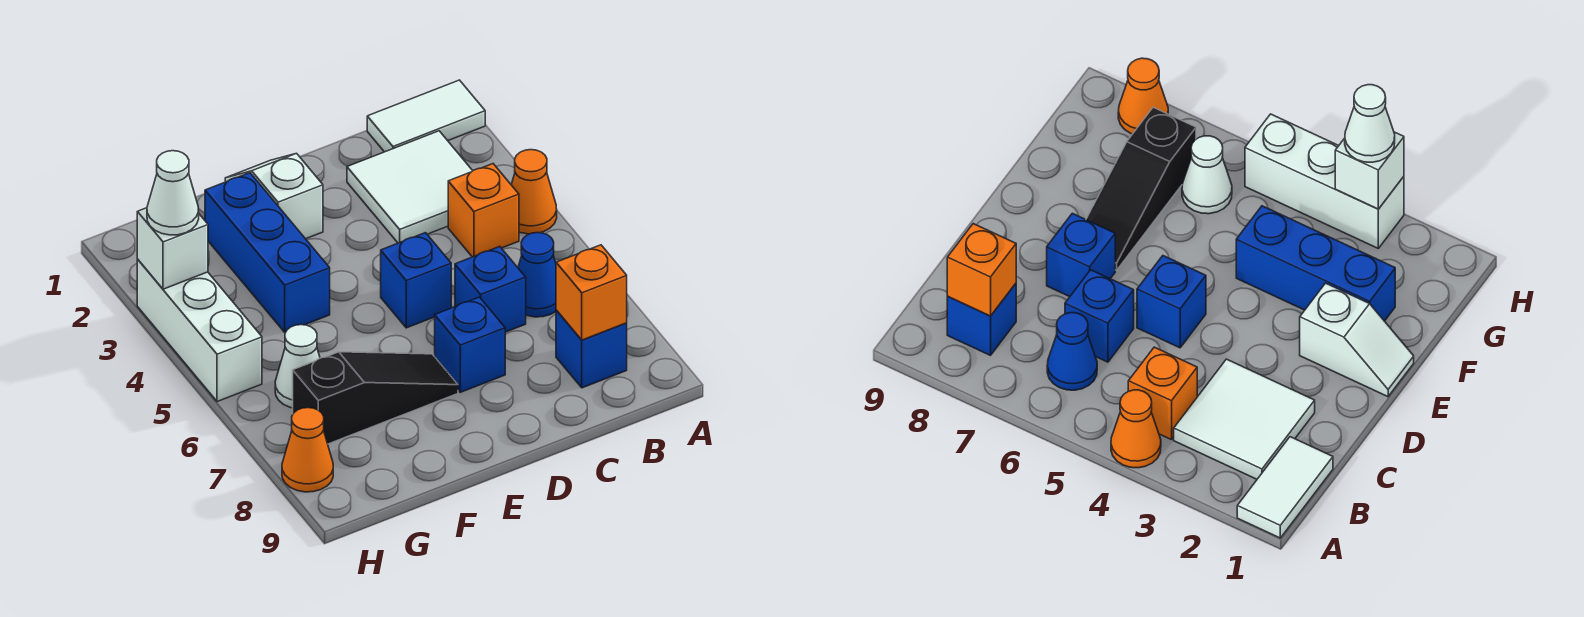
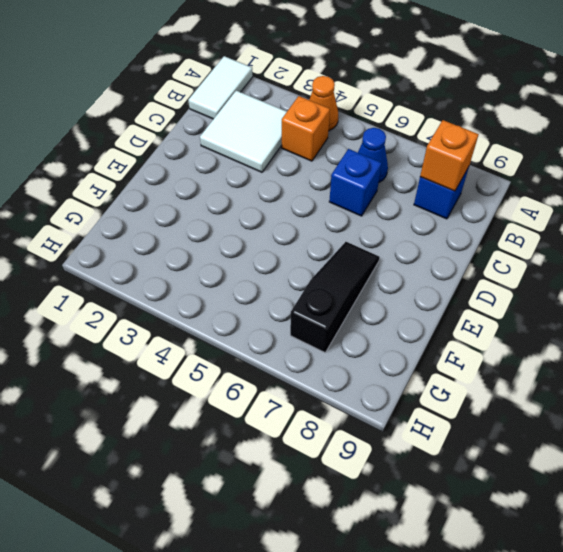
none -> blue 1x1 brick [381,233,451,328]
none -> blue 1x1 brick [435,297,505,392]
none -> white 1x2 slope [225,153,323,239]

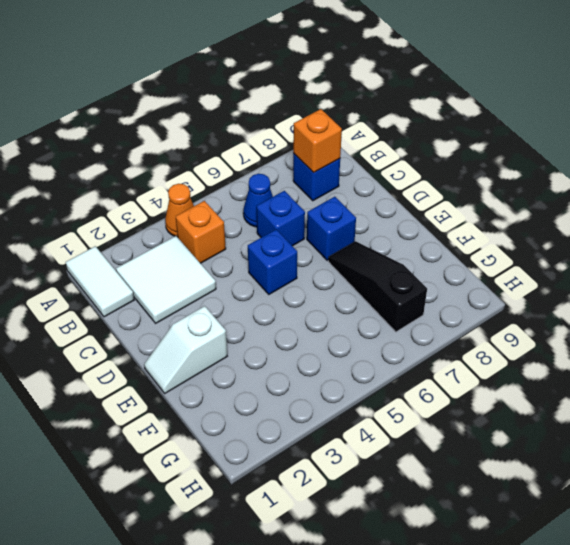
none -> blue 1x3 brick [205,173,330,332]
none -> white 1x1 cone [275,325,320,408]
none -> white 1x3 brick [137,259,262,402]

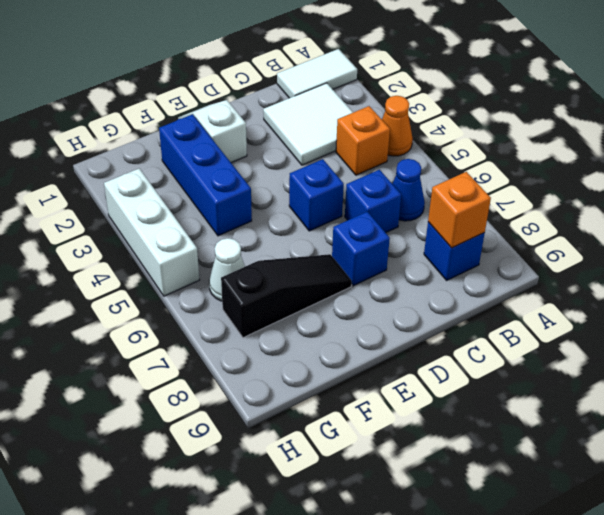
none -> orange 1x1 cone [282,408,333,492]
none -> white 1x1 brick [137,208,208,289]
none -> white 1x1 cone [147,151,199,235]

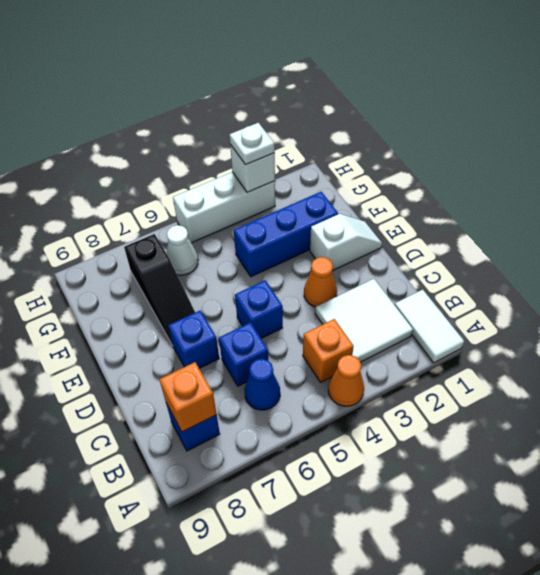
orange 1x1 cone [304,257,337,307] -> orange 1x1 cone moved to [282,408,333,492]
white 1x1 plate [230,123,275,165] -> white 1x1 cone [147,151,199,235]

